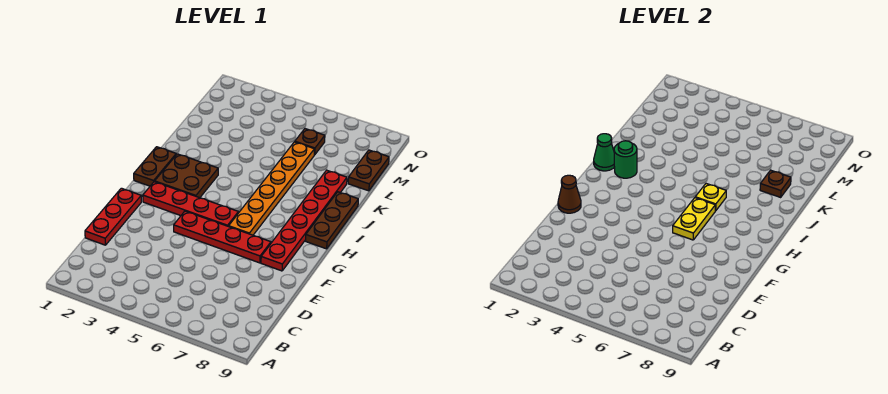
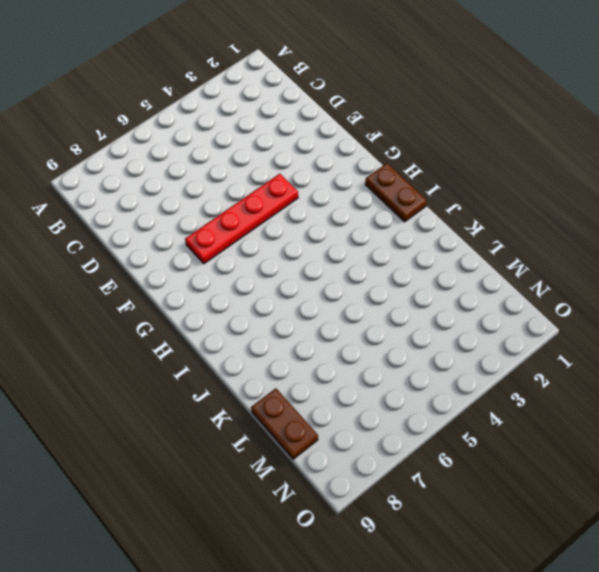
none -> red 1x3 plate [85,188,141,245]
none -> red 1x6 plate [261,170,347,271]
none -> red 1x4 plate [143,182,238,226]

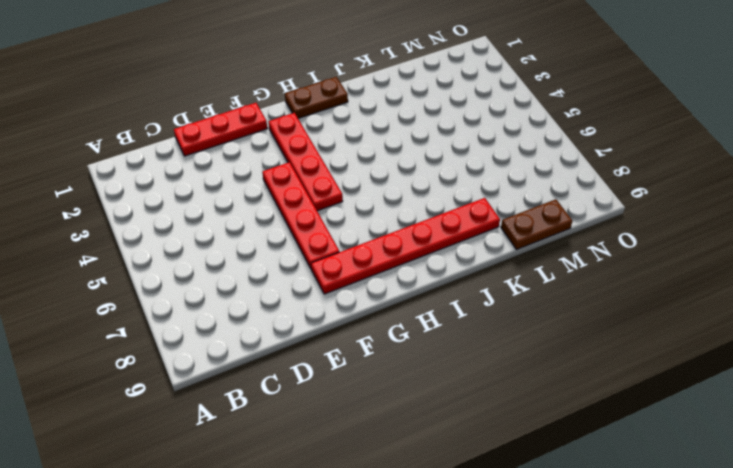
none -> orange 1x6 plate [229,142,314,235]
none -> brown 2x2 plate [155,154,218,198]
none -> brown 1x3 plate [306,192,358,249]

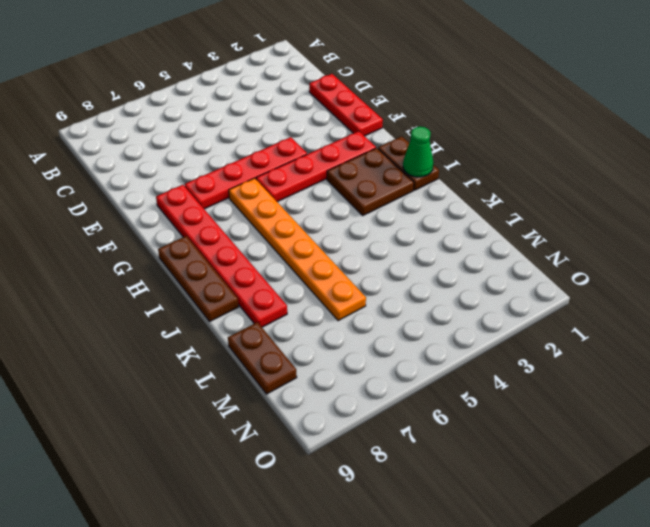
none -> brown 1x1 plate [295,129,325,155]
none -> brown 1x1 cone [558,175,581,213]
none -> yellow 1x2 plate [673,198,715,240]

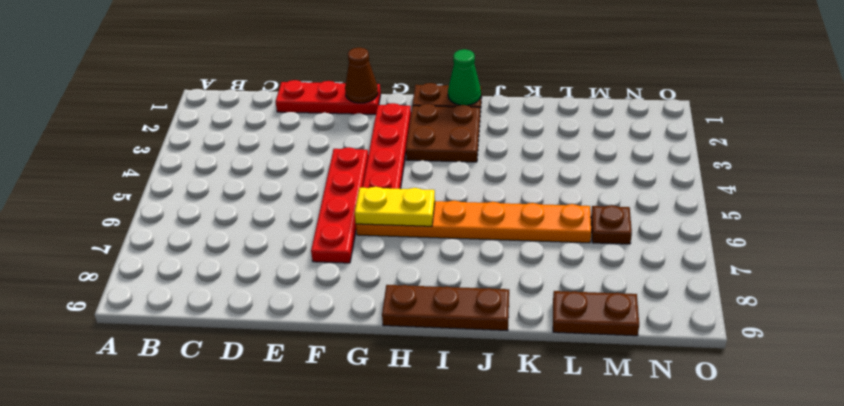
none -> red 1x6 plate [261,170,347,271]
none -> green 1x1 round brick [614,141,637,178]
none -> yellow 1x1 plate [695,184,726,211]

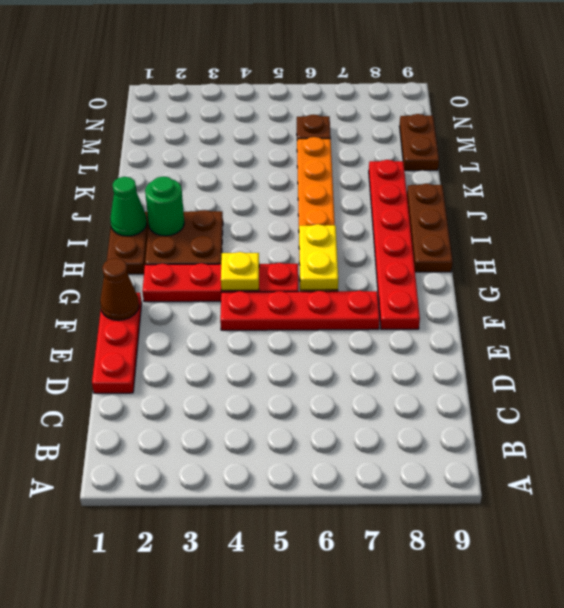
yellow 1x1 plate [221,252,259,291] -> yellow 1x1 plate moved to [695,184,726,211]
none -> brown 1x1 plate [760,170,791,197]

